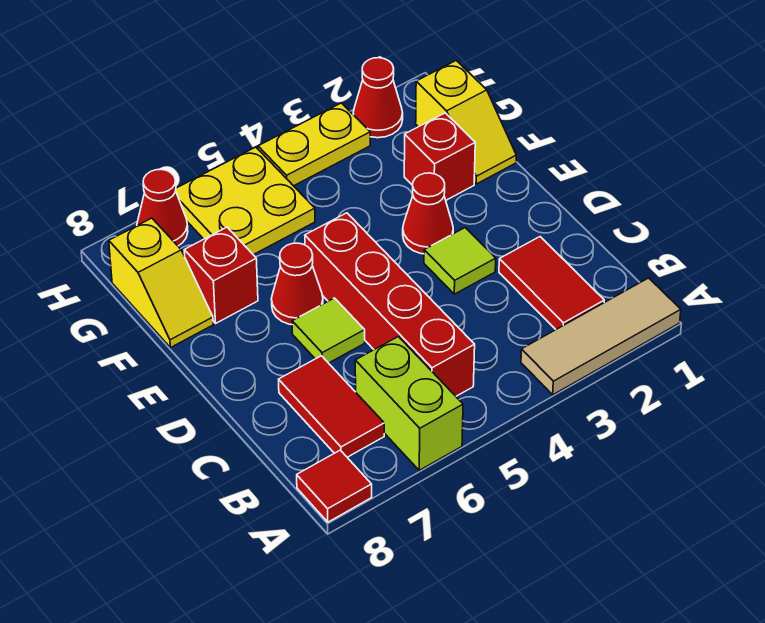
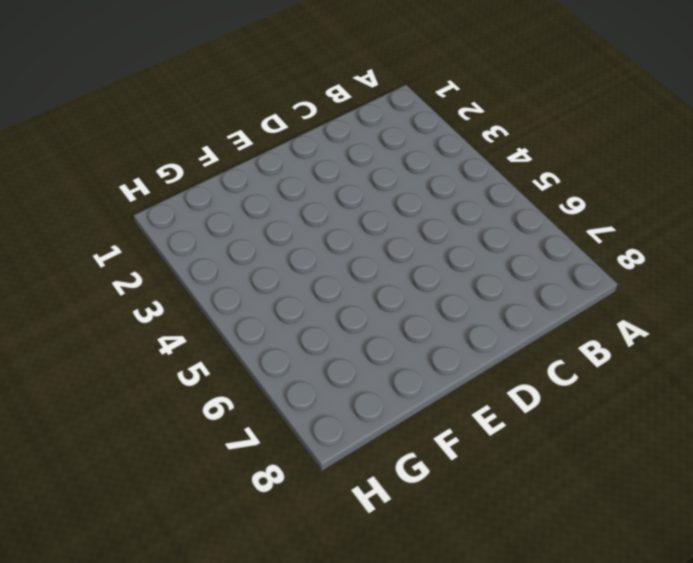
none -> tan 1x3 tile [521,278,681,395]
none -> lime 1x2 brick [355,337,463,470]
none -> red 1x1 tile [297,450,372,522]

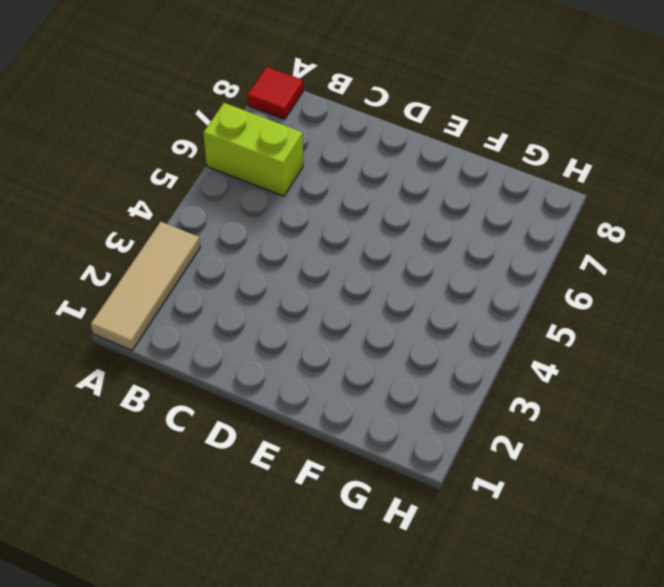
none -> red 1x2 tile [499,237,604,329]
none -> red 1x4 brick [305,213,475,396]
none -> red 1x2 tile [279,356,384,457]

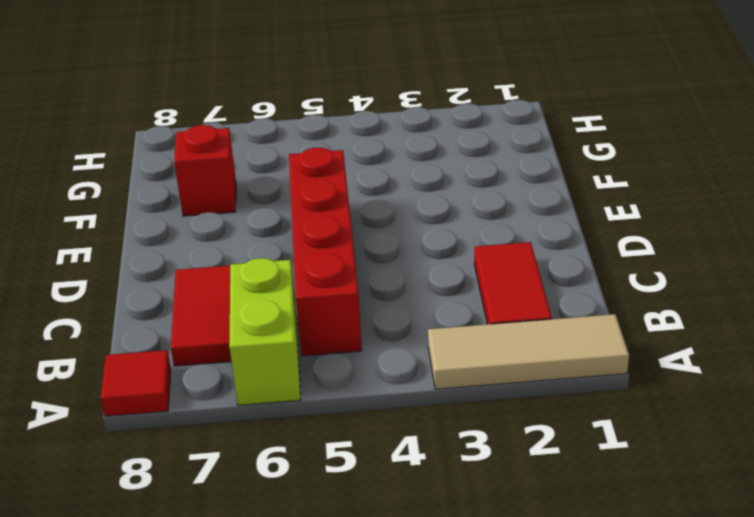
none -> lime 1x1 tile [424,228,496,294]
none -> lime 1x1 tile [292,298,365,363]
none -> red 1x1 cone [403,173,453,254]

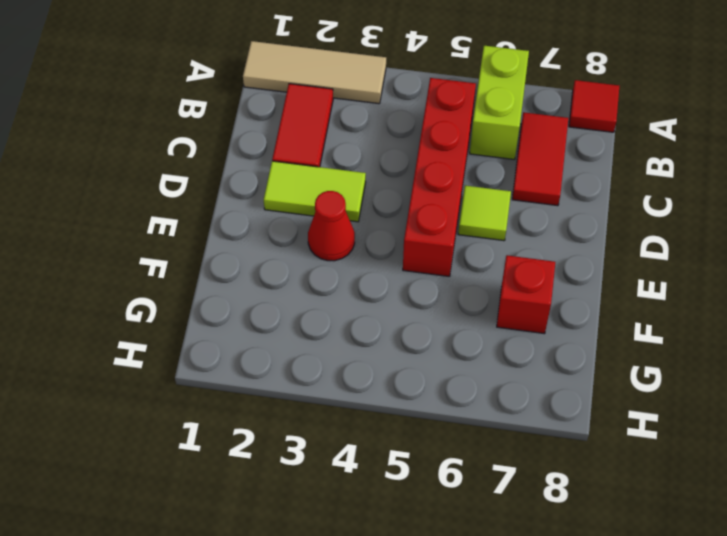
lime 1x2 tile [264,161,366,222] -> lime 1x1 tile [424,228,496,294]
none -> red 1x1 cone [271,243,323,325]
none -> yellow 1x2 slope [416,61,516,184]
none -> red 1x1 brick [404,113,475,200]

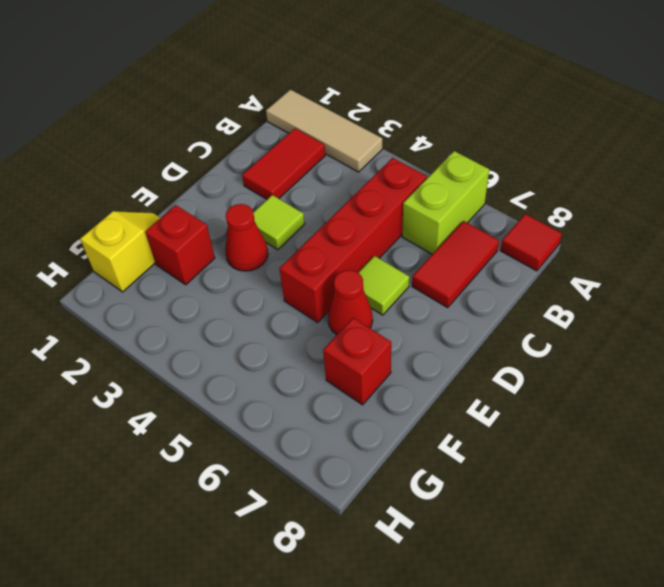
none -> yellow 1x2 slope [109,218,213,348]
none -> yellow 2x2 plate [176,147,315,255]
none -> red 1x1 cone [353,58,403,138]

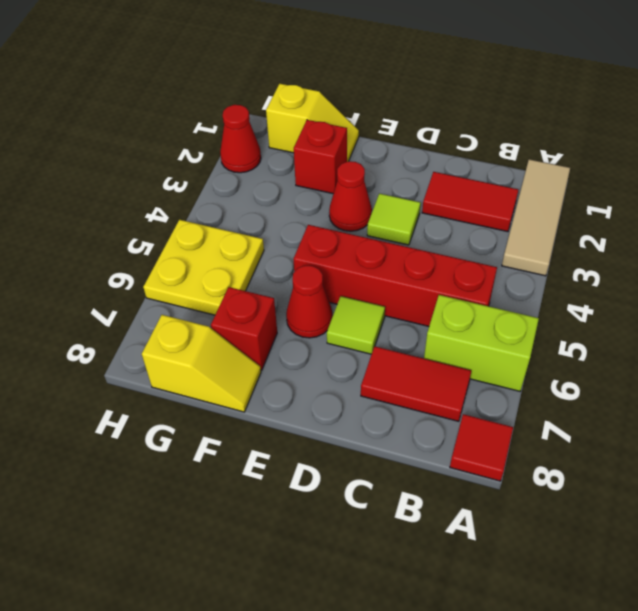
none -> yellow 1x2 plate [258,103,370,186]
none -> red 1x1 cone [137,169,188,246]

